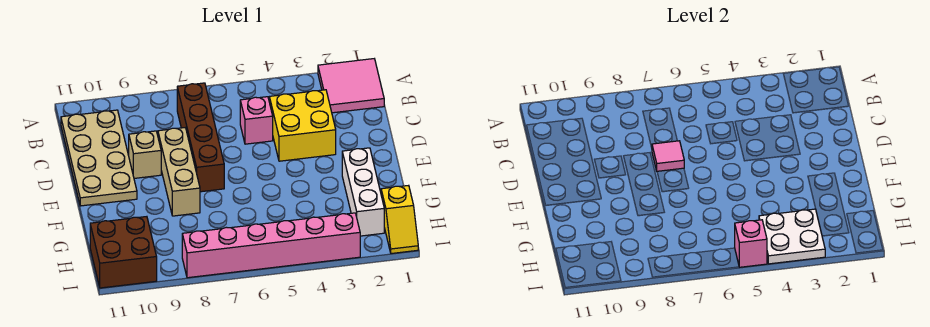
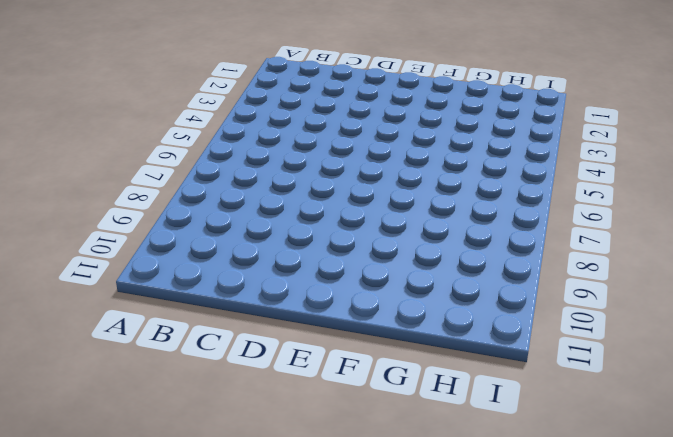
none -> pink 2x2 tile [318,59,384,113]
none -> brown 1x4 brick [177,83,224,192]
none -> tan 2x4 plate [61,110,137,206]

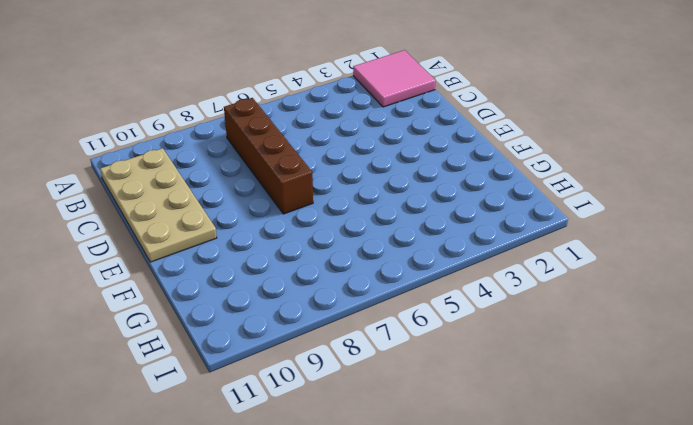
none -> yellow 2x2 brick [269,90,336,161]
none -> pink 1x1 brick [240,97,273,144]
none -> tan 1x3 brick [158,128,200,216]

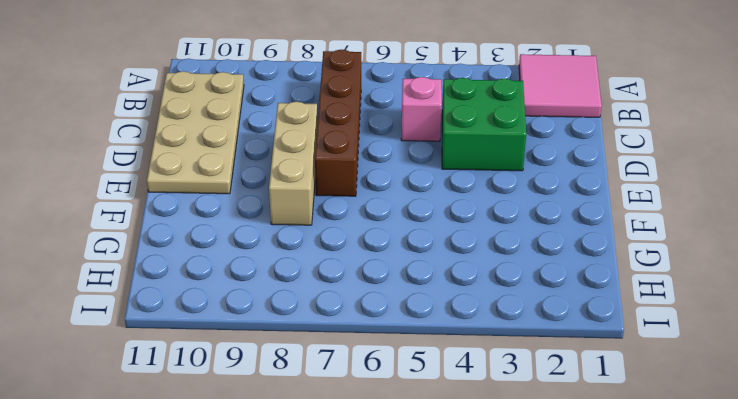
green 2x2 brick [442,78,526,171] -> yellow 2x2 brick [269,90,336,161]
none -> tan 1x1 brick [129,131,161,178]
none -> white 1x3 brick [342,148,384,236]
none -> yellow 1x2 slope [381,185,418,254]

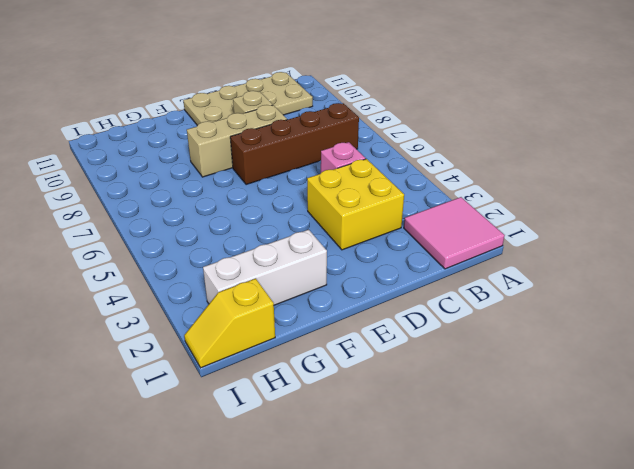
none -> brown 2x2 brick [90,217,157,288]
none -> pink 1x6 brick [182,213,360,278]
none -> pink 1x1 tile [652,141,684,171]

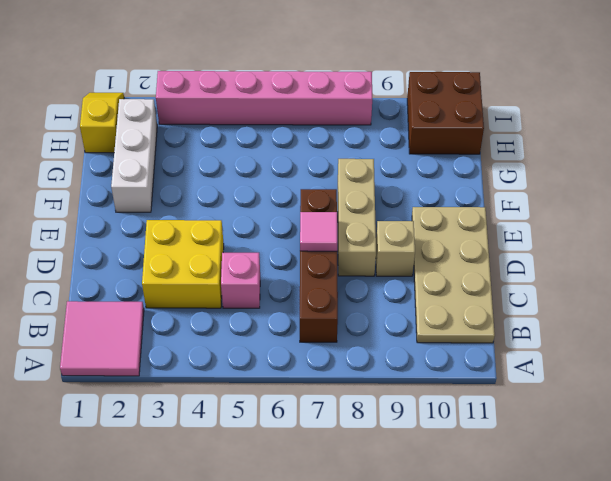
none -> white 2x2 plate [759,209,825,264]
none -> pink 1x1 brick [735,220,767,267]

